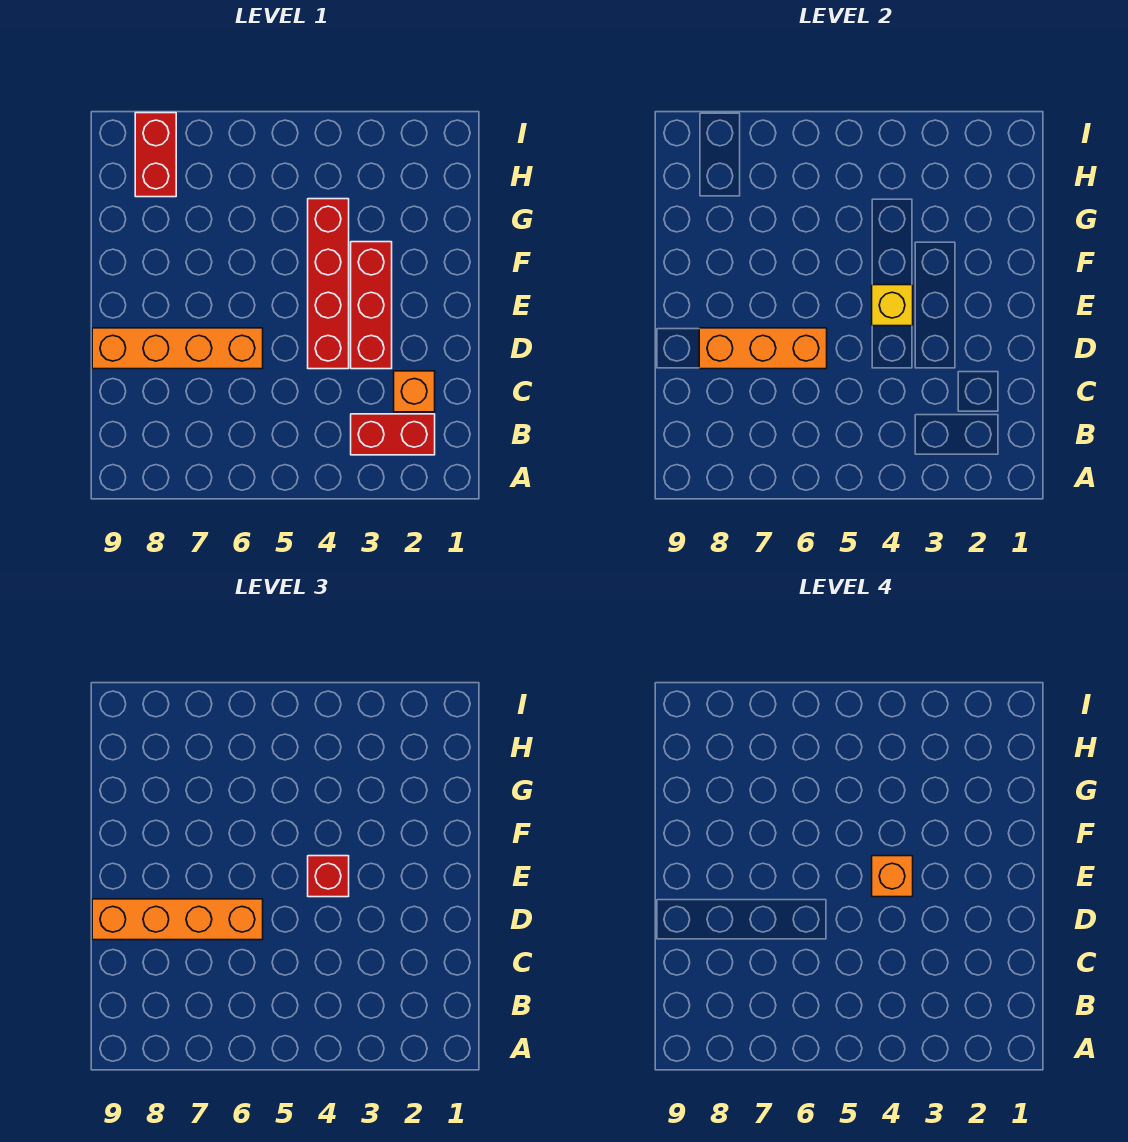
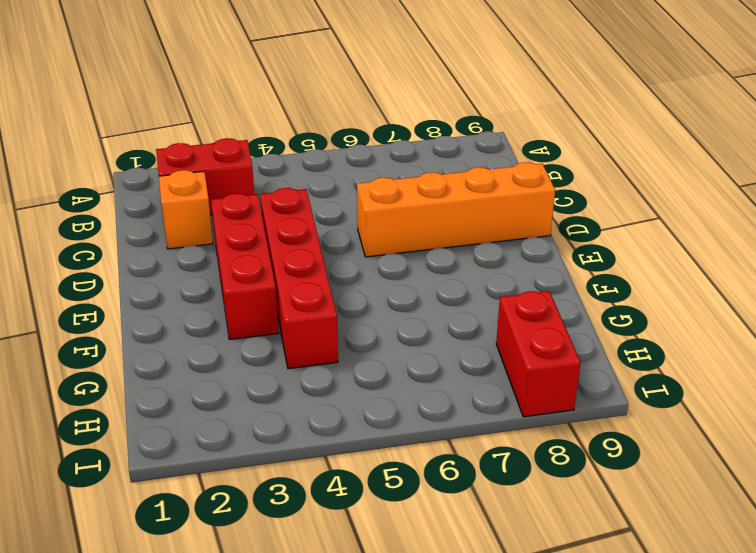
none -> orange 1x3 brick [699,328,827,369]
none -> yellow 1x1 brick [872,285,913,326]

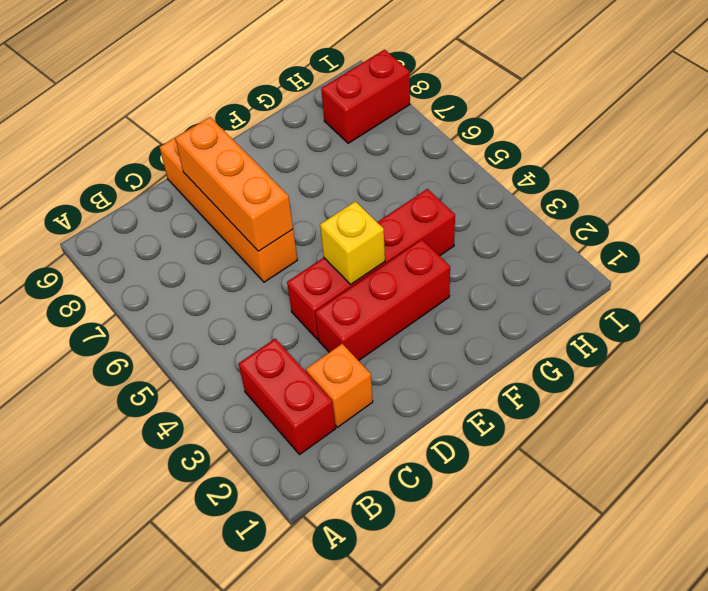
none -> orange 1x4 brick [92,899,263,940]
none -> red 1x1 brick [308,856,349,897]

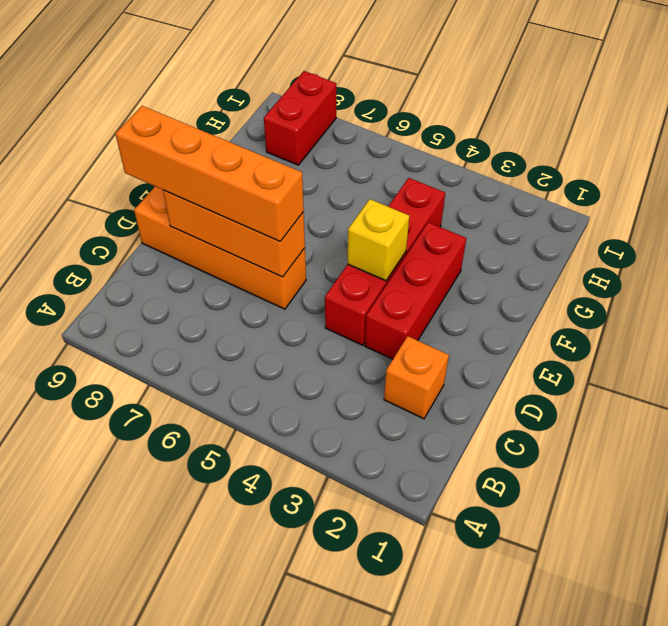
none -> red 1x2 brick [351,414,435,455]
none -> red 1x1 brick [308,856,349,897]

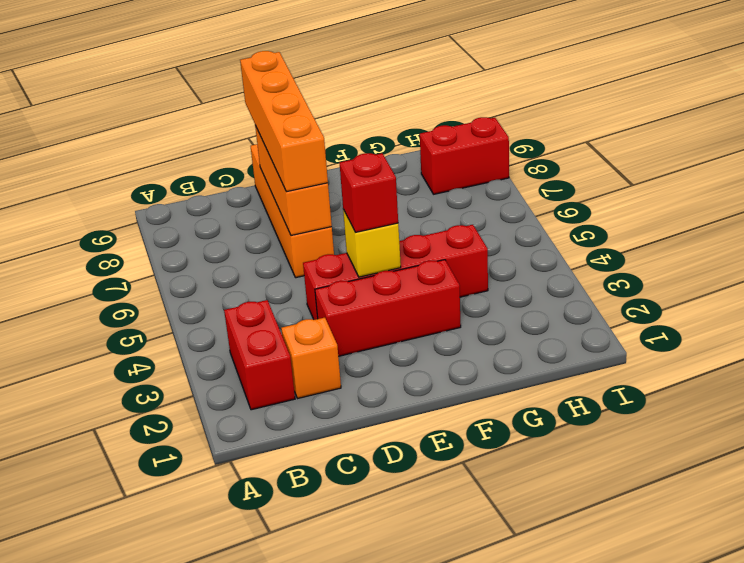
none -> orange 1x1 brick [872,856,913,897]

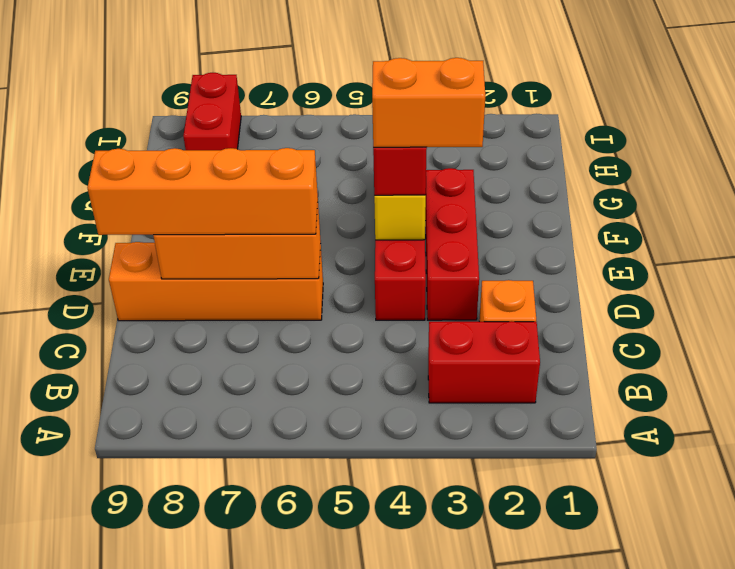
orange 1x2 brick [372,58,485,147] -> orange 1x1 brick [872,856,913,897]

